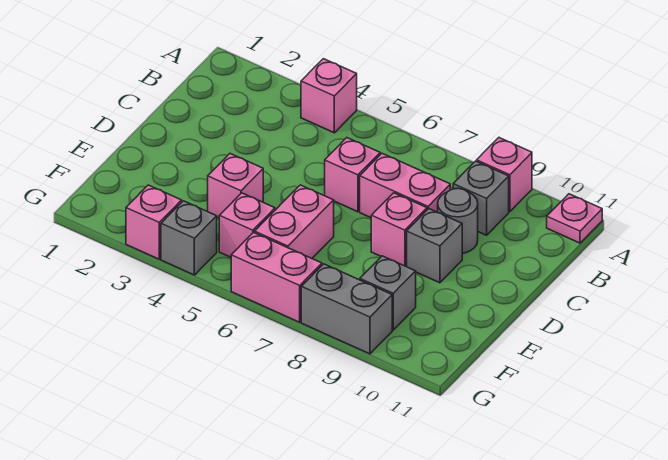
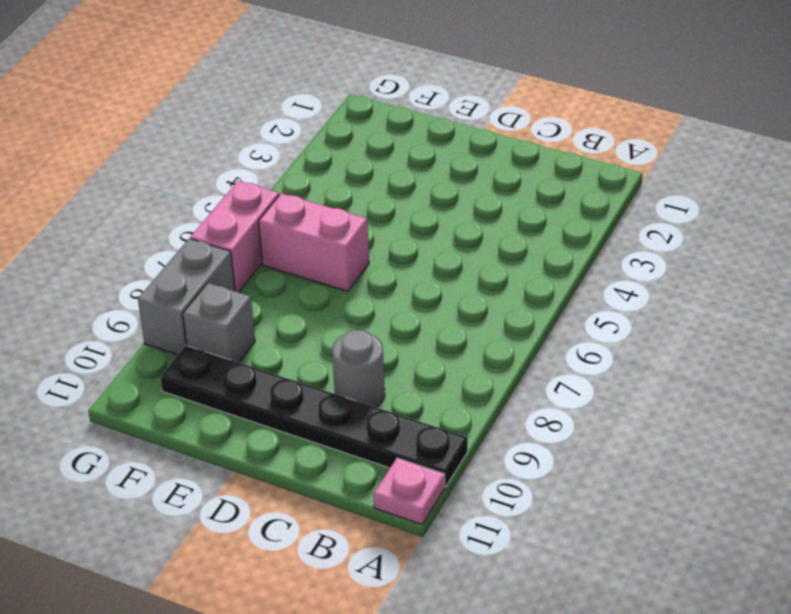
black 1x6 plate [160,346,468,487] -> none
none -> pink 1x1 brick [301,59,357,133]
none -> pink 1x1 brick [477,138,532,212]
none -> grey 1x1 brick [453,161,509,235]

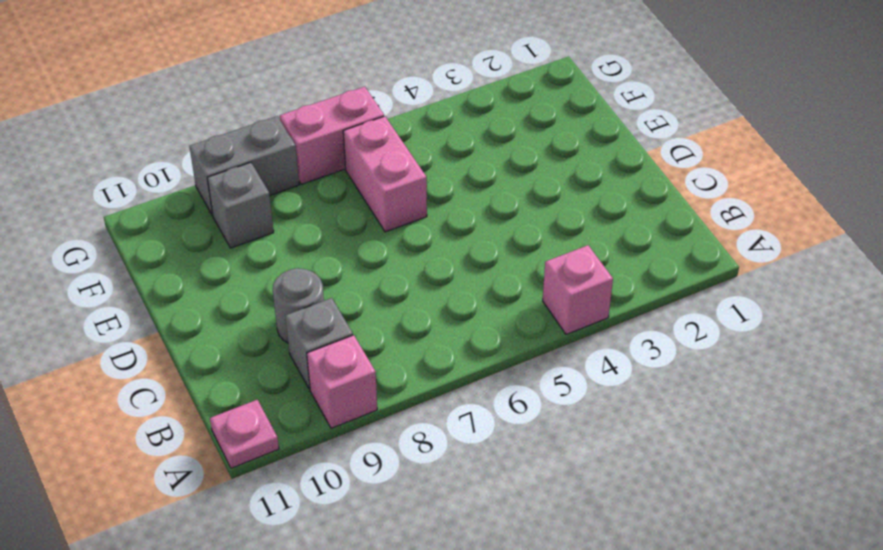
none -> pink 1x1 brick [325,138,380,212]
none -> pink 1x2 brick [360,153,450,218]
none -> pink 1x1 brick [371,193,427,266]

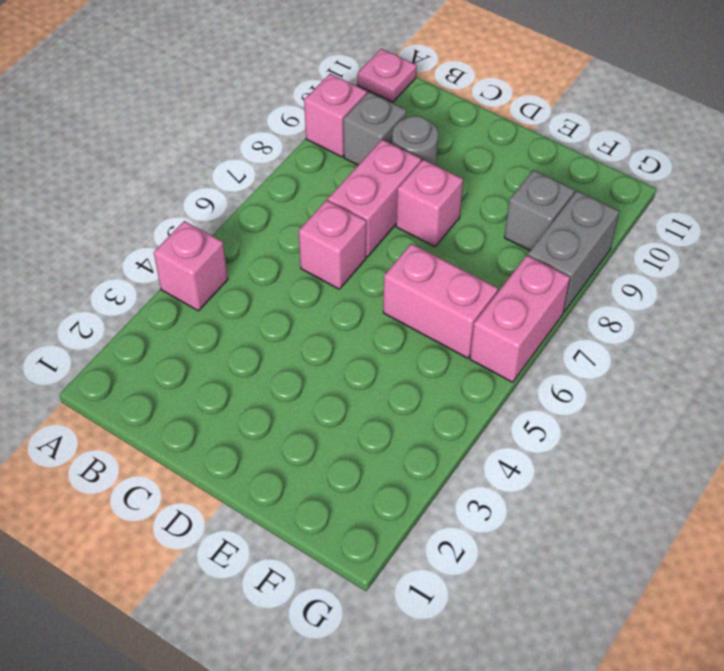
none -> grey 1x1 brick [407,209,462,283]
none -> pink 1x1 brick [208,154,263,218]
none -> pink 1x1 brick [219,193,275,257]

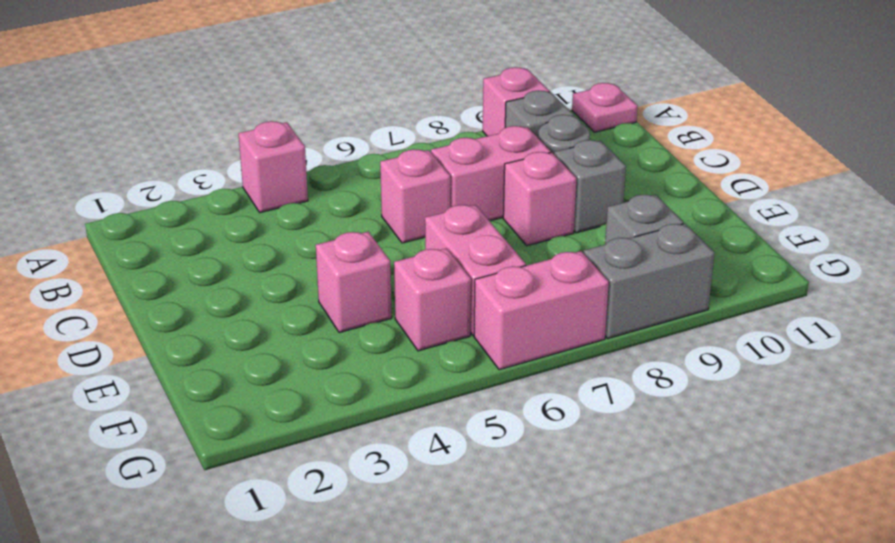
none -> pink 1x1 brick [126,185,182,259]
none -> grey 1x1 brick [161,201,217,275]

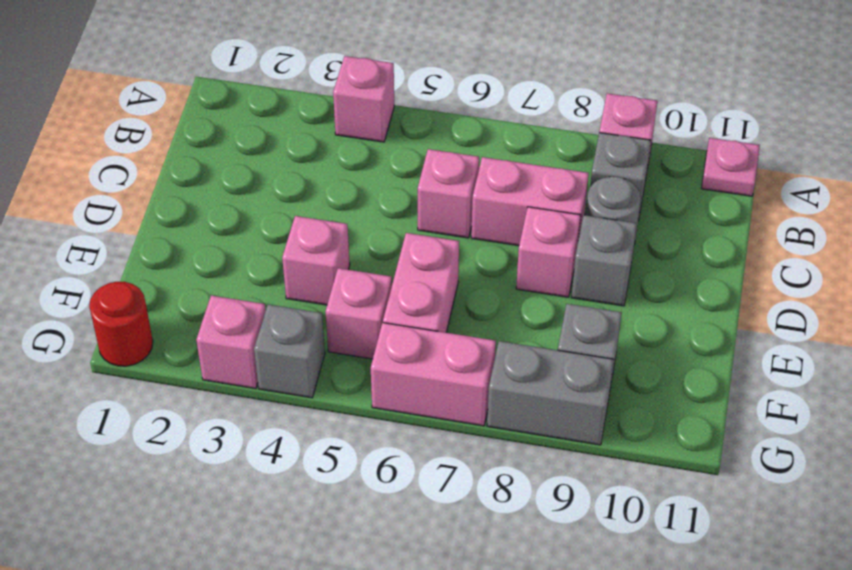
red 1x1 round brick [89,282,153,366] -> none

